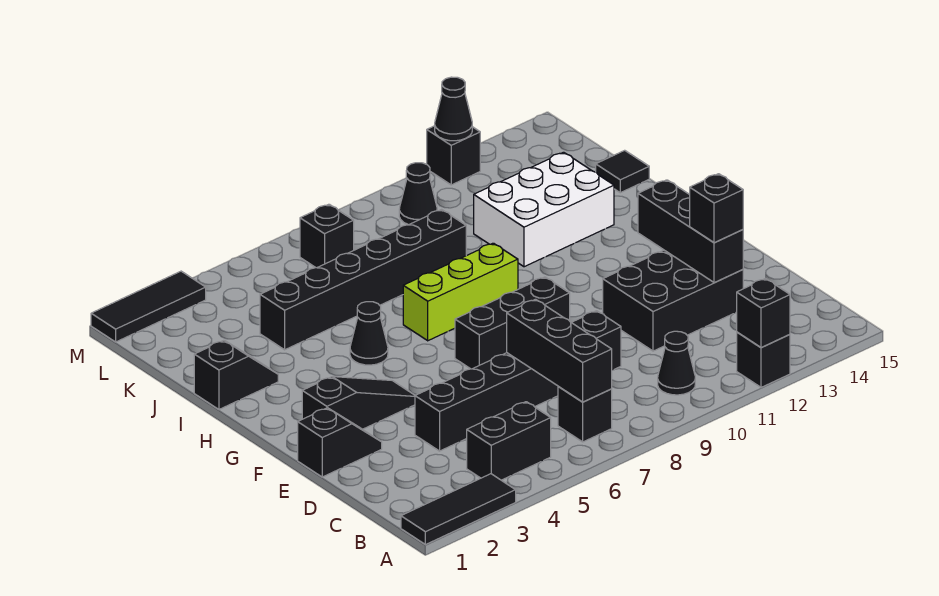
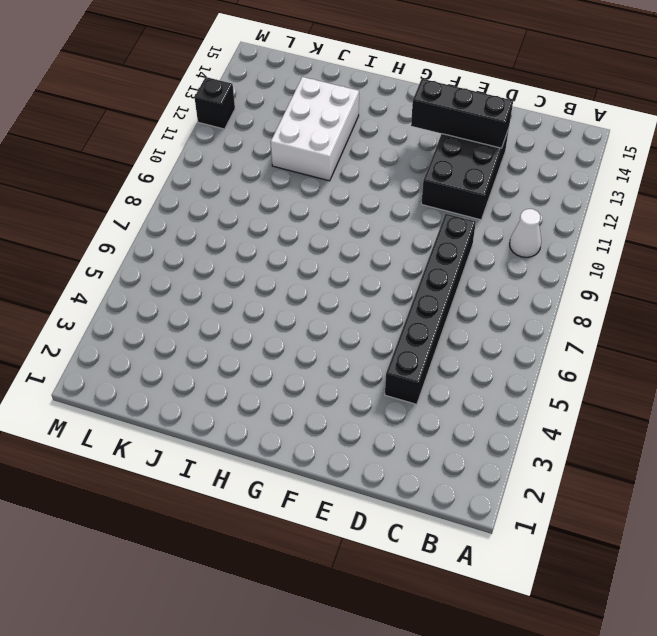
white 1x1 cone [510,209,541,257] -> black 1x1 cone [658,331,695,395]
none -> black 1x3 tile [401,474,516,545]
none -> black 1x1 brick [737,332,790,387]
none -> black 1x2 brick [467,402,551,480]

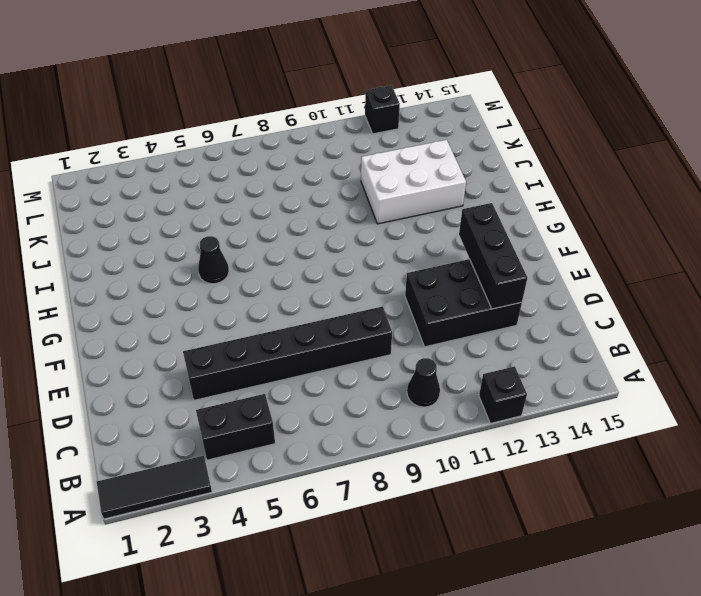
none -> black 1x1 brick [558,387,612,442]
none -> black 1x2 slope [298,408,382,477]
none -> black 1x3 slope [302,377,415,429]

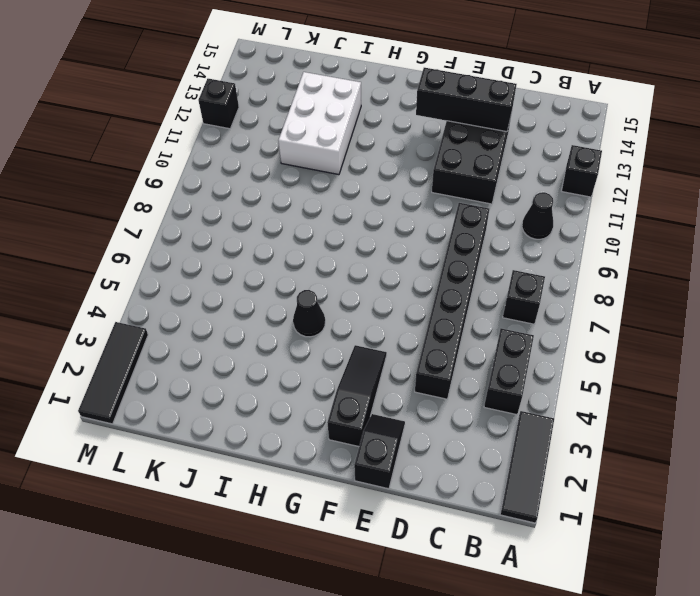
none -> black 1x3 brick [455,277,570,369]
none -> lime 1x3 brick [403,243,518,341]
none -> black 1x2 slope [194,340,278,409]

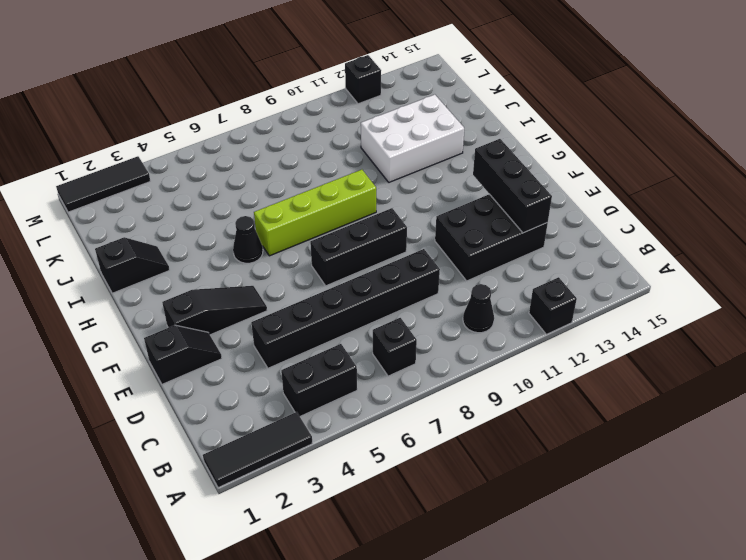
lime 1x4 brick [254,170,376,256] -> lime 1x3 brick [403,243,518,341]
none -> black 1x6 brick [260,209,466,350]
none -> black 1x1 tile [596,150,649,193]
none -> black 1x1 brick [300,204,354,268]

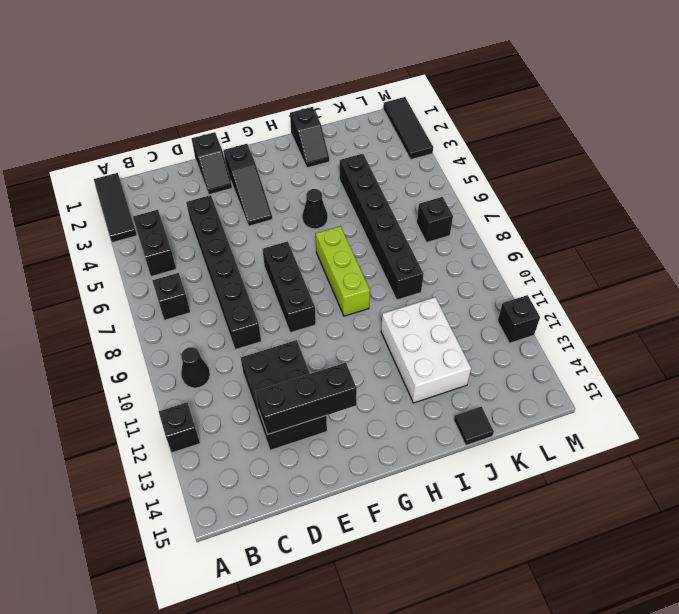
none -> black 1x1 cone [399,163,437,225]
none -> black 1x1 brick [736,278,790,347]
none -> black 1x3 brick [507,299,612,402]

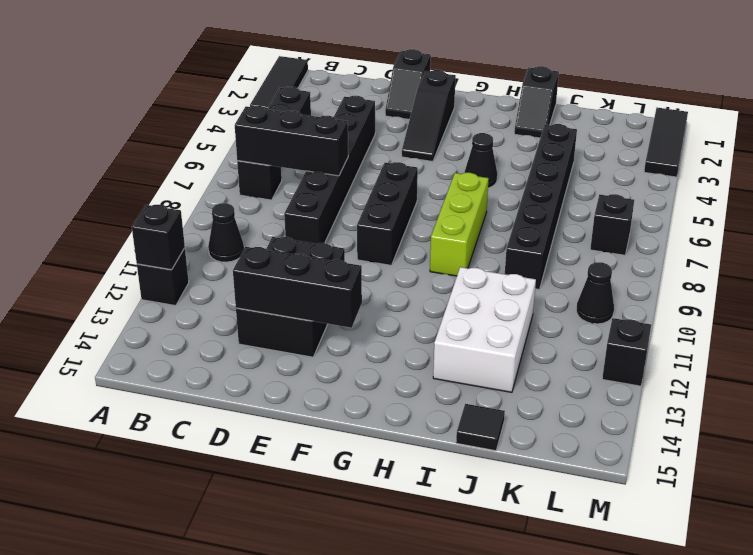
none -> black 1x1 cone [435,77,472,141]
none -> black 1x1 brick [690,174,743,243]

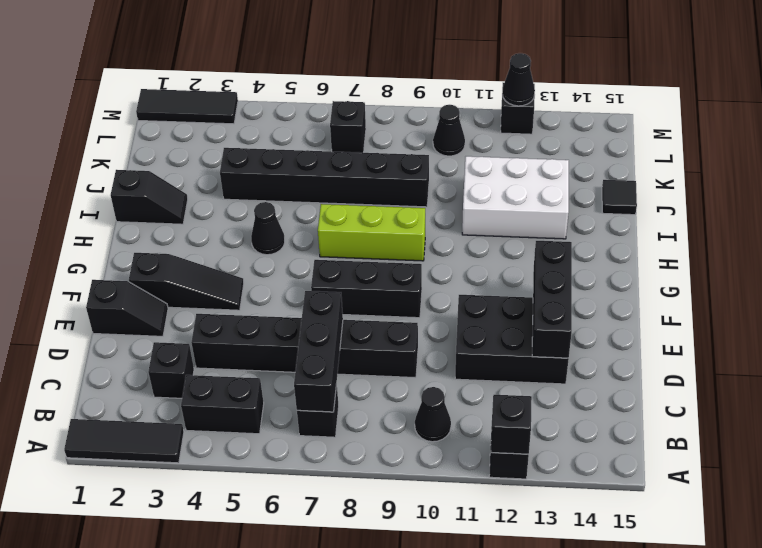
black 1x1 brick [148,342,194,398] -> black 1x1 brick moved to [690,174,743,243]

